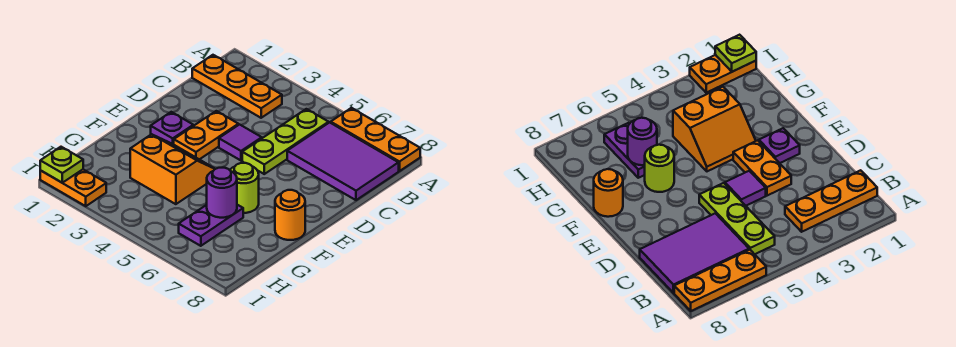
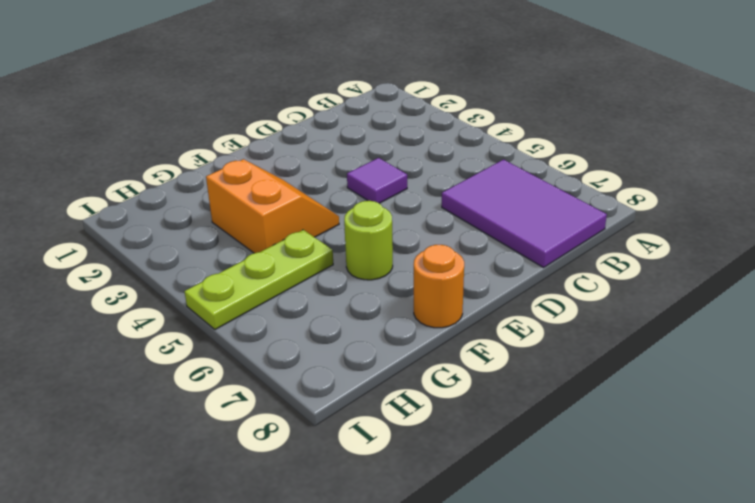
lime 1x3 plate [184,230,333,330] -> lime 1x3 plate moved to [242,109,329,174]
none -> orange 1x3 plate [331,108,420,171]
none -> orange 1x3 plate [192,55,282,118]
none -> orange 1x2 plate [174,111,238,159]

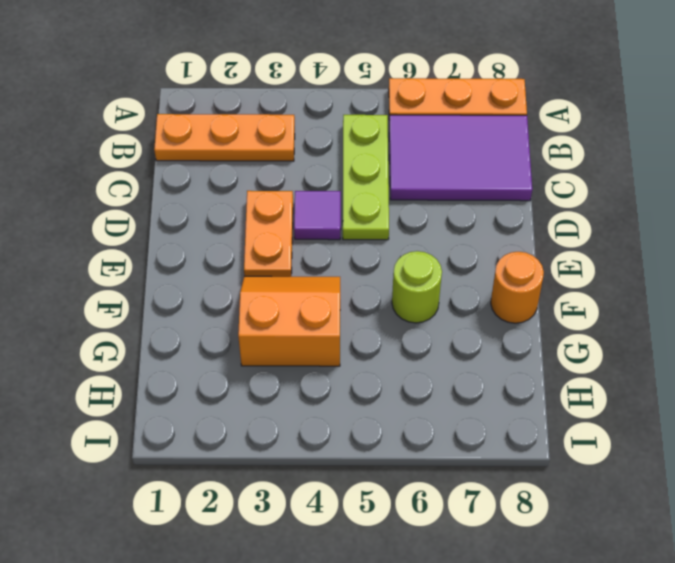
none -> purple 1x1 plate [151,112,193,144]
none -> purple 1x2 plate [179,205,243,246]
none -> orange 1x2 plate [40,170,106,206]

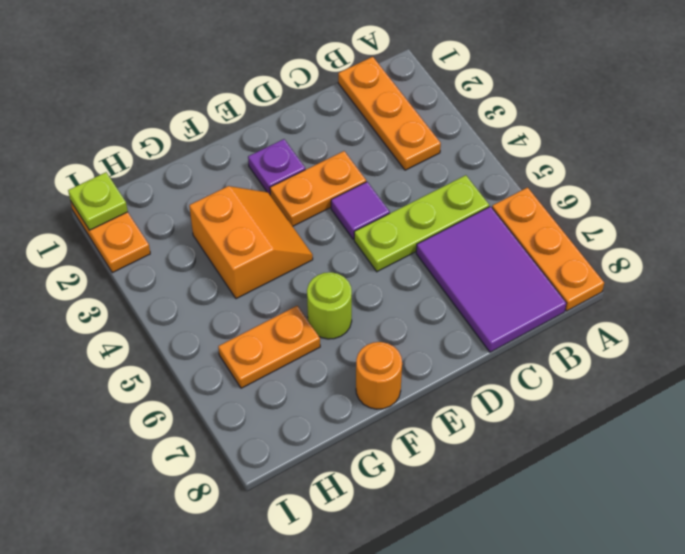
orange 1x2 plate [218,306,320,388] -> purple 1x2 plate [179,205,243,246]
none -> purple 1x1 round brick [207,168,237,218]

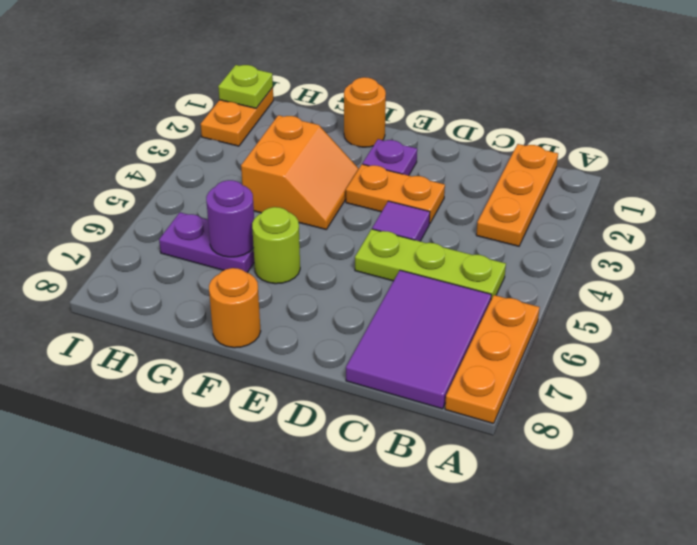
orange 1x1 round brick [344,77,386,147] -> none

